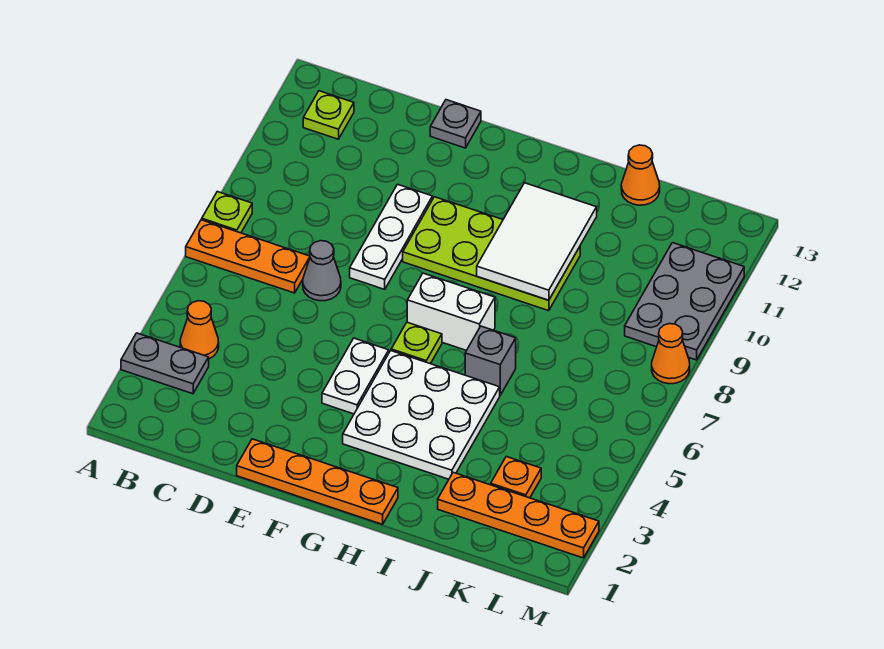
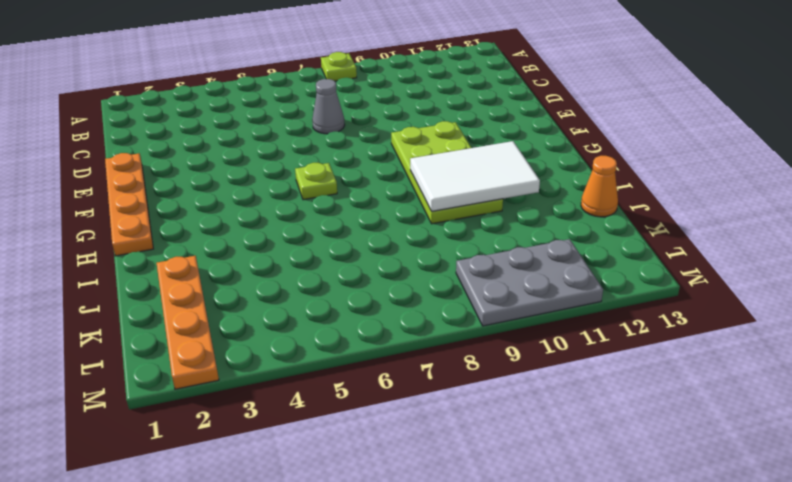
none -> grey 1x2 plate [121,333,209,394]
none -> orange 1x3 plate [186,220,310,293]
none -> orange 1x1 cone [180,301,219,359]

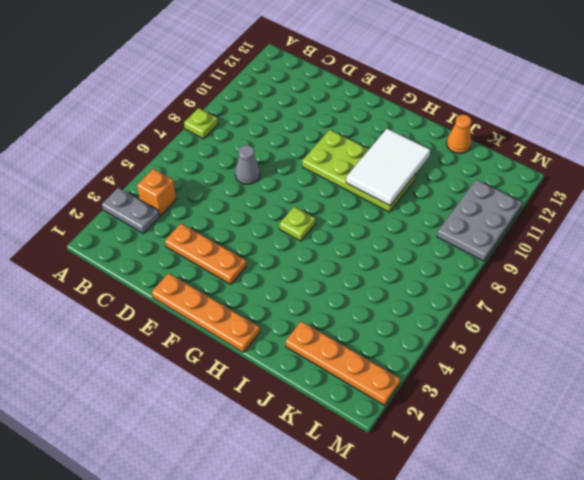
orange 1x1 brick [137,169,176,216] -> orange 1x1 cone [180,301,219,359]
orange 1x3 plate [165,224,246,284] -> orange 1x3 plate moved to [186,220,310,293]
none -> lime 1x1 plate [303,91,354,139]
none -> white 1x3 plate [350,184,433,289]
none -> grey 1x1 plate [430,100,481,148]

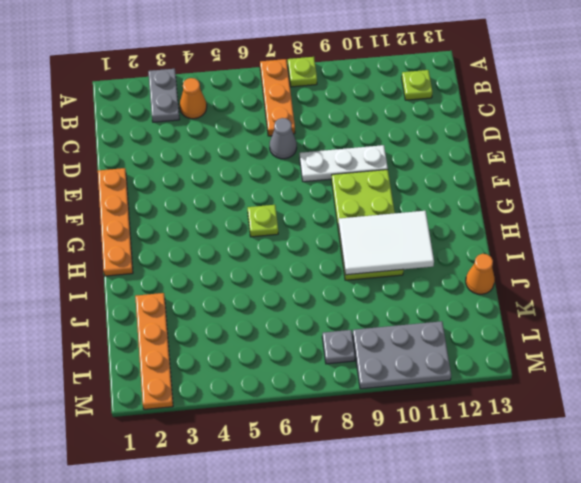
grey 1x1 plate [322,330,355,364] -> grey 1x1 plate moved to [430,100,481,148]
none -> white 1x2 plate [322,338,389,414]
none -> white 3x3 plate [343,351,500,479]
none -> white 1x2 brick [407,273,495,350]

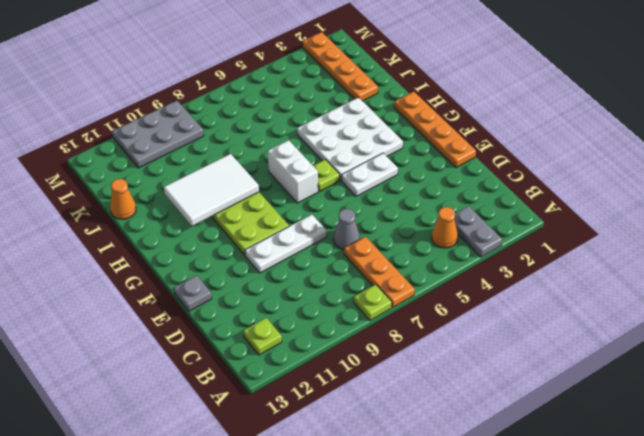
none -> grey 1x1 brick [465,326,516,395]
none -> orange 1x1 plate [491,457,541,498]
none -> orange 1x1 cone [652,324,690,384]

